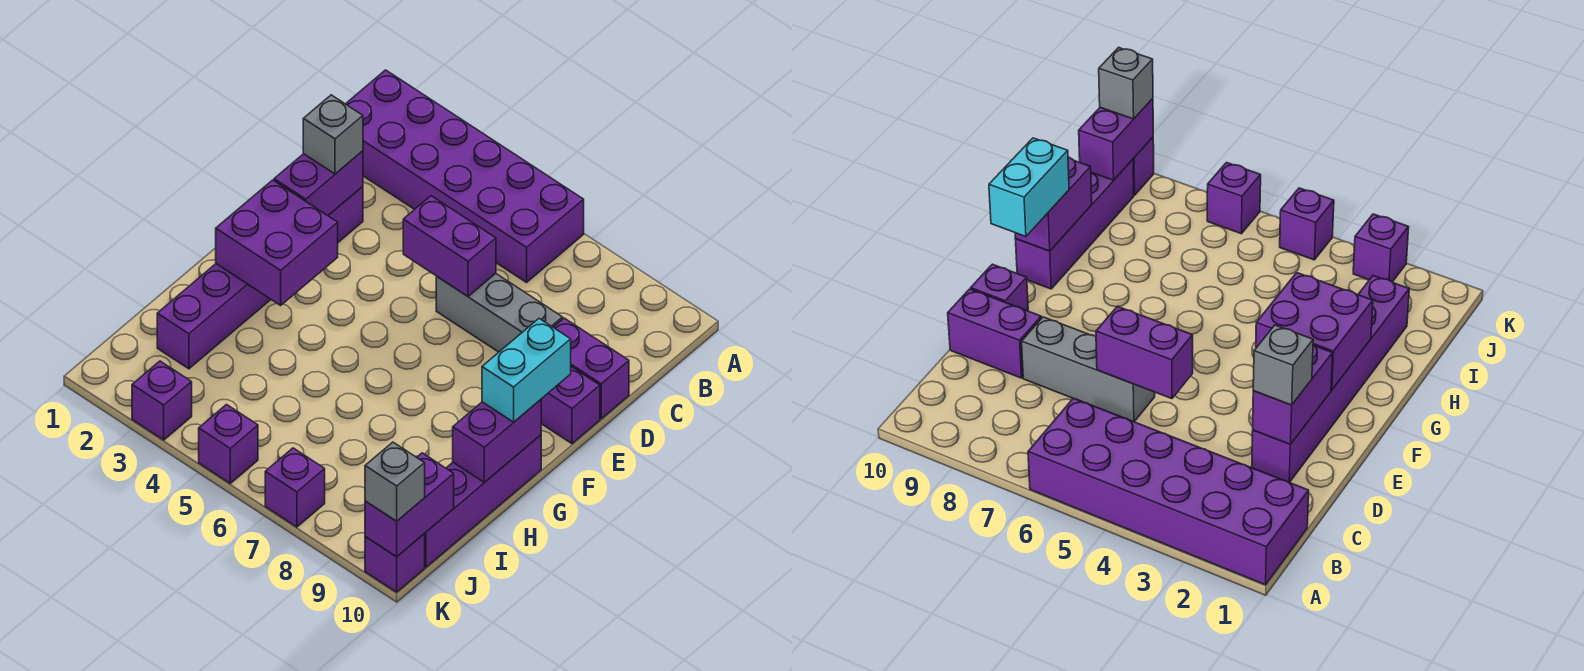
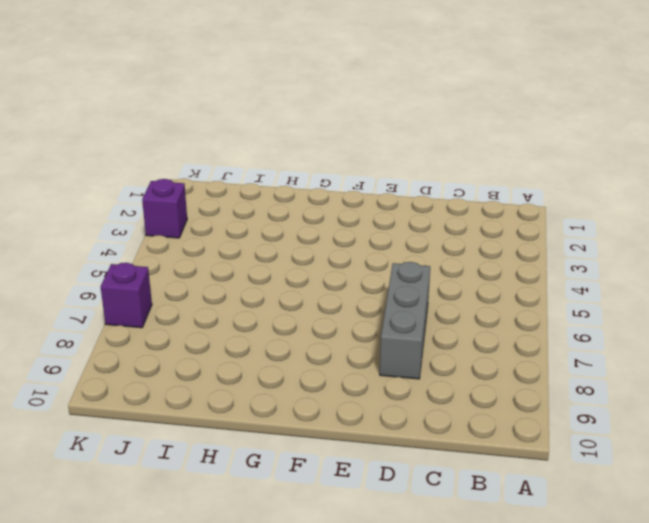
none -> purple 2x6 brick [346,70,584,282]
none -> purple 1x6 brick [157,187,363,369]
none -> purple 1x2 brick [553,318,629,419]

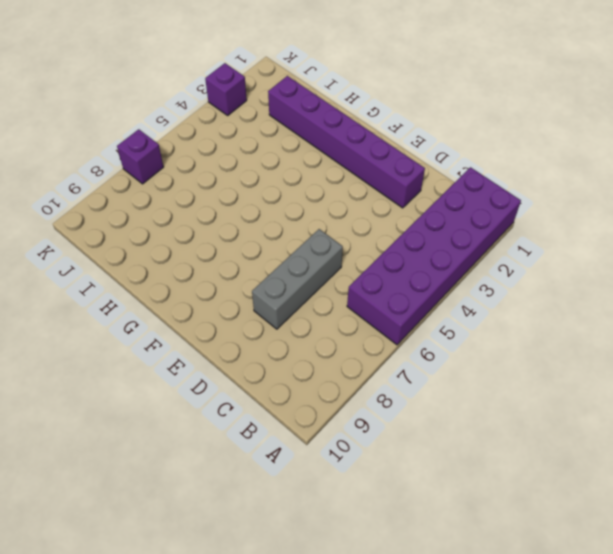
none -> purple 1x2 brick [553,318,629,419]
none -> purple 1x1 brick [541,367,600,444]
none -> purple 1x4 brick [424,435,541,567]

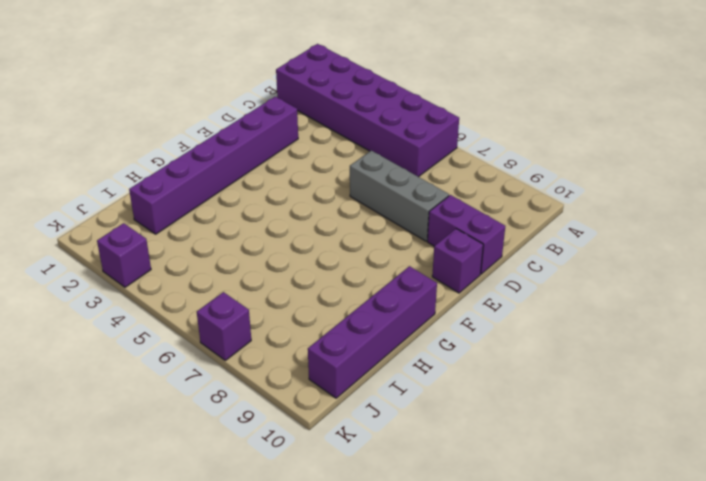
none -> purple 1x1 brick [199,405,258,483]
none -> purple 1x1 brick [365,534,425,592]
none -> purple 1x2 brick [274,151,363,216]

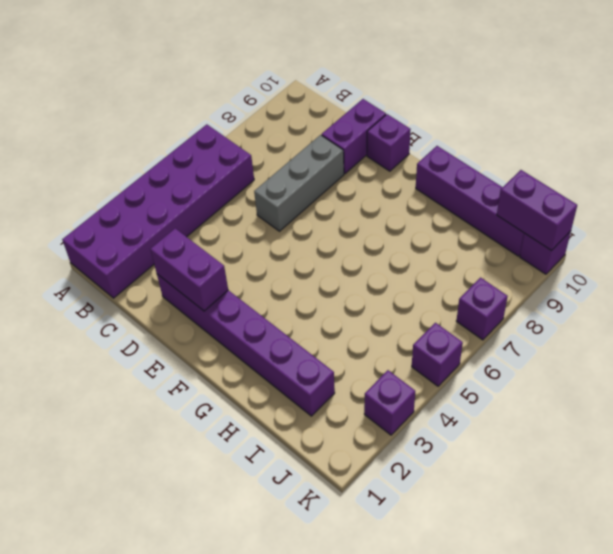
none -> purple 1x2 brick [403,196,496,296]
none -> purple 2x2 brick [216,180,338,305]
none -> purple 1x2 brick [453,400,541,483]

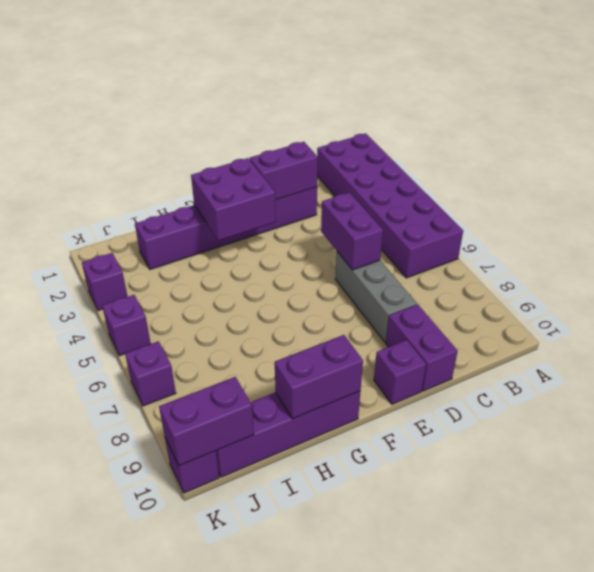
none -> grey 1x1 brick [303,95,363,174]
none -> cyan 1x2 brick [482,319,571,422]
none -> grey 1x1 brick [365,442,425,521]

